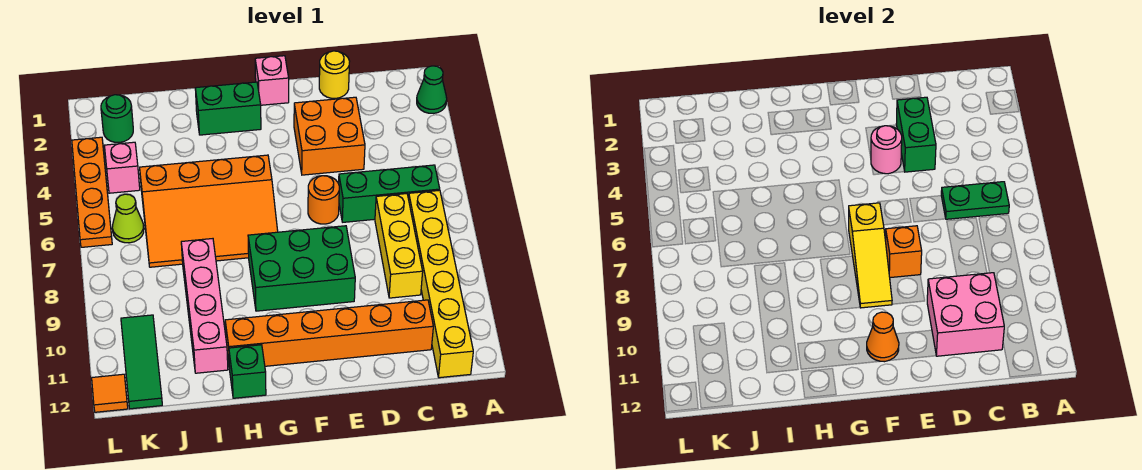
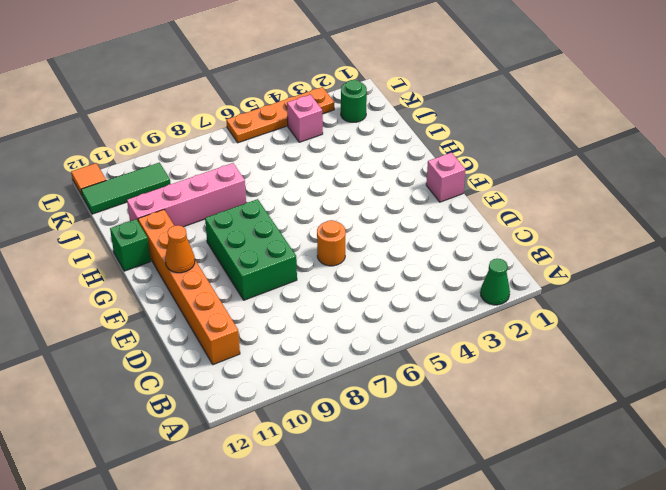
none -> green 1x3 brick [339,165,440,222]
none -> yellow 1x6 brick [409,190,473,378]
none -> yellow 1x3 brick [375,194,423,298]

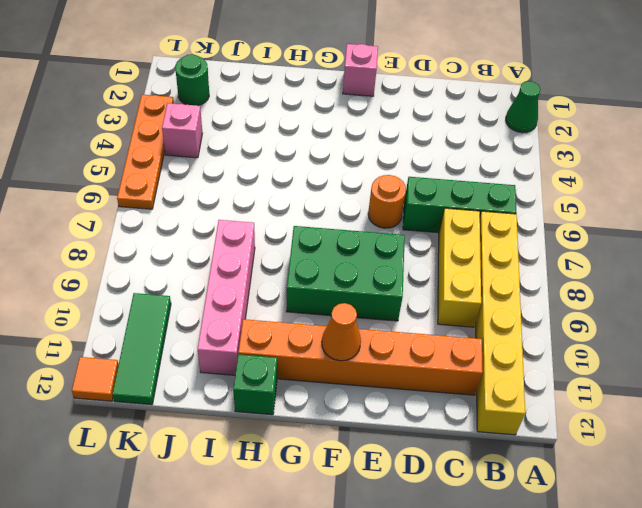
none -> yellow 1x1 round brick [319,51,350,98]
none -> orange 2x2 brick [294,97,365,175]
none -> green 1x2 brick [195,82,261,135]

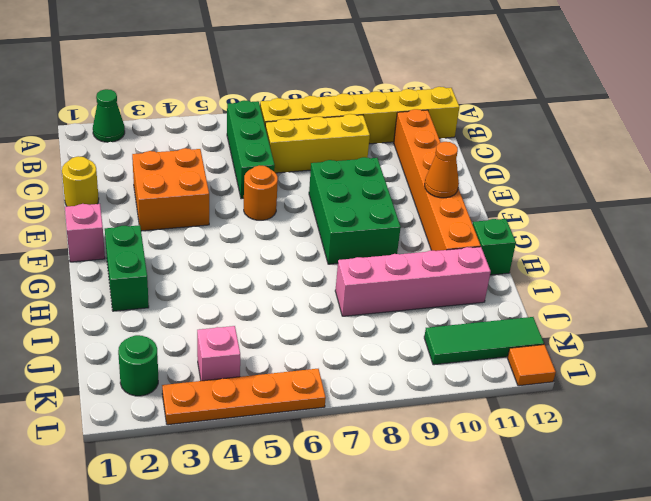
none -> orange 3x4 slope [140,155,278,267]
none -> lime 1x1 cone [112,194,144,243]
none -> green 1x2 plate [941,182,1009,219]

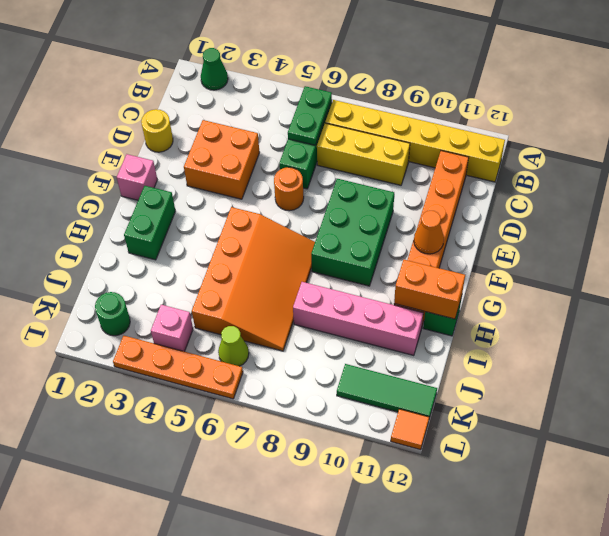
orange 1x2 brick [394,260,465,319] -> none
none -> pink 2x2 brick [927,273,1004,356]
none -> green 1x2 brick [896,97,936,172]
none -> pink 1x1 round brick [871,126,902,174]

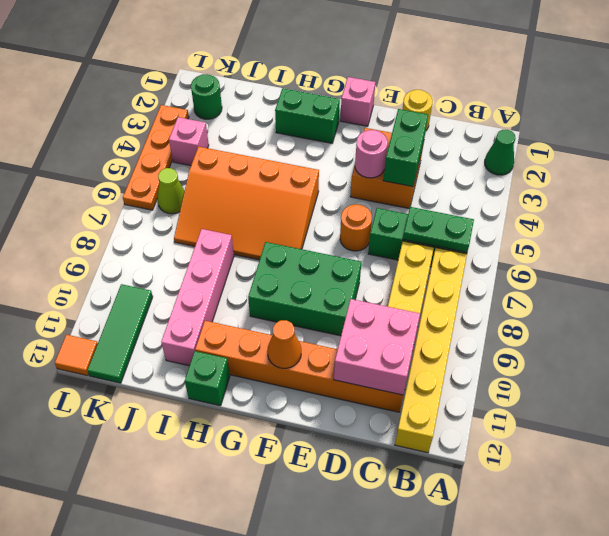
none -> orange 1x1 brick [886,226,922,278]
none -> yellow 1x3 slope [849,203,892,308]

